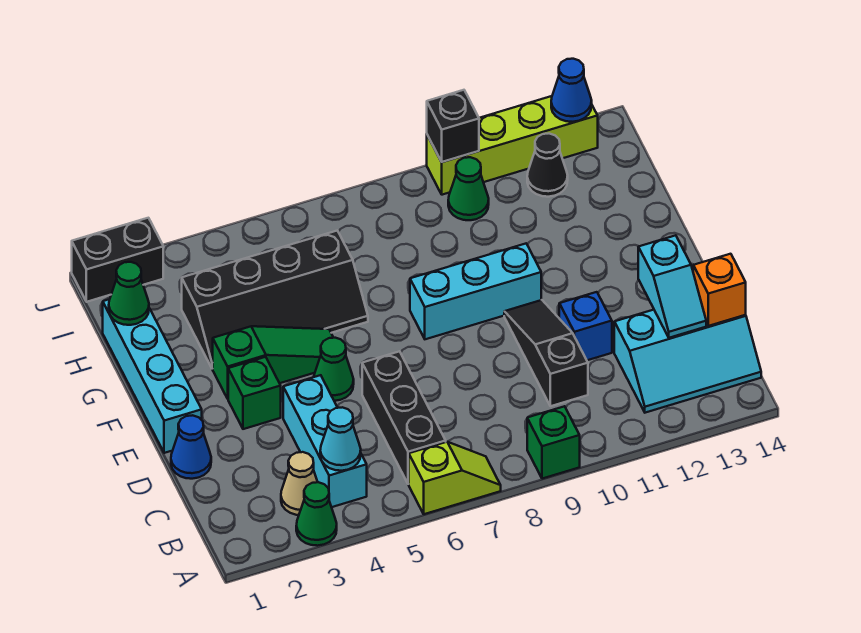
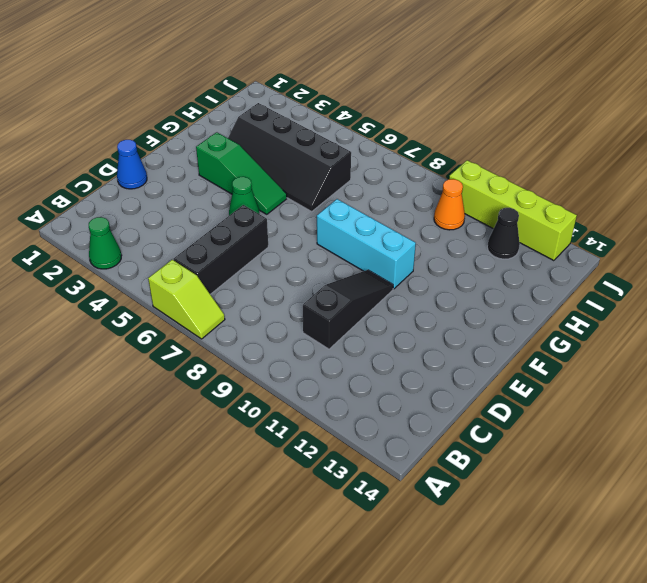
orange 1x1 cone [434,179,465,230] -> green 1x1 cone [448,157,489,220]
none -> green 1x1 brick [527,406,580,479]
none -> tan 1x1 cone [281,452,317,515]
none -> cyan 1x3 brick [283,375,367,507]

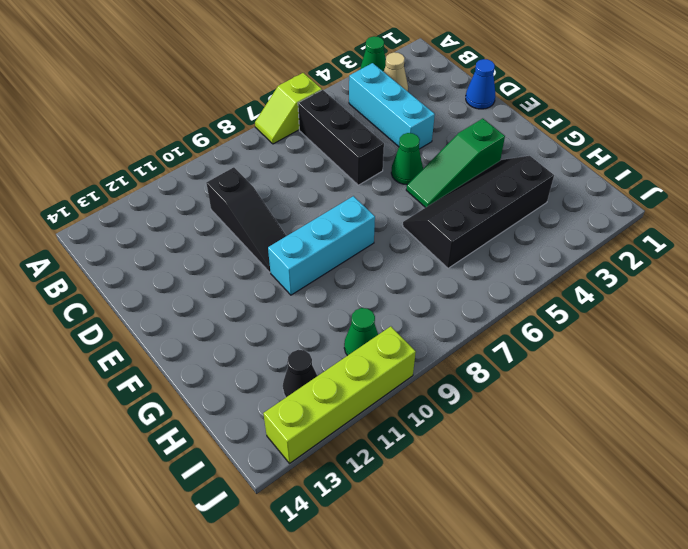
none -> green 1x1 brick [527,406,580,479]
none -> cyan 2x3 slope [614,310,761,413]
none -> blue 1x1 brick [559,292,612,360]

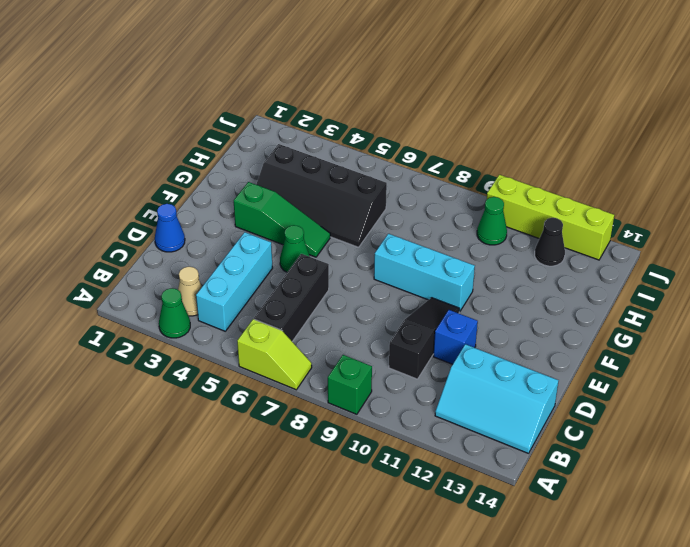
none -> cyan 1x4 brick [103,299,202,453]
none -> green 1x1 brick [228,357,281,429]
none -> black 1x2 brick [72,218,163,302]

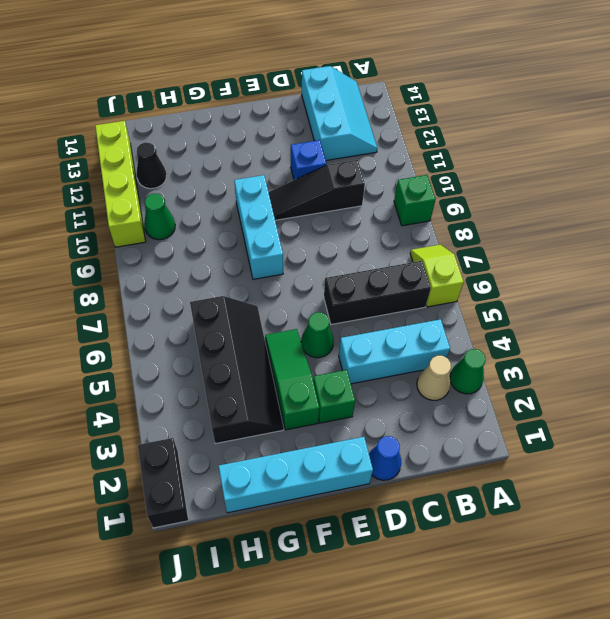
none -> cyan 1x1 cone [320,407,361,471]
none -> cyan 1x2 slope [638,235,706,338]
none -> orange 1x1 brick [693,254,746,326]

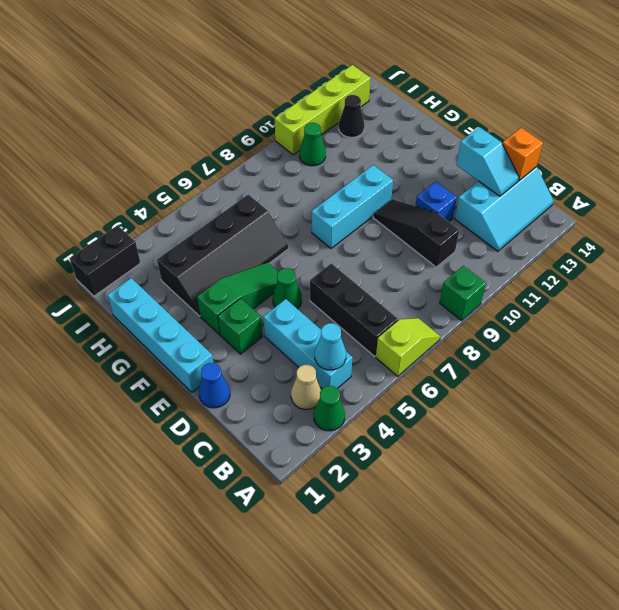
none -> green 1x1 cone [109,262,149,325]
none -> black 1x1 brick [427,90,479,162]
none -> blue 1x1 cone [551,59,592,122]

